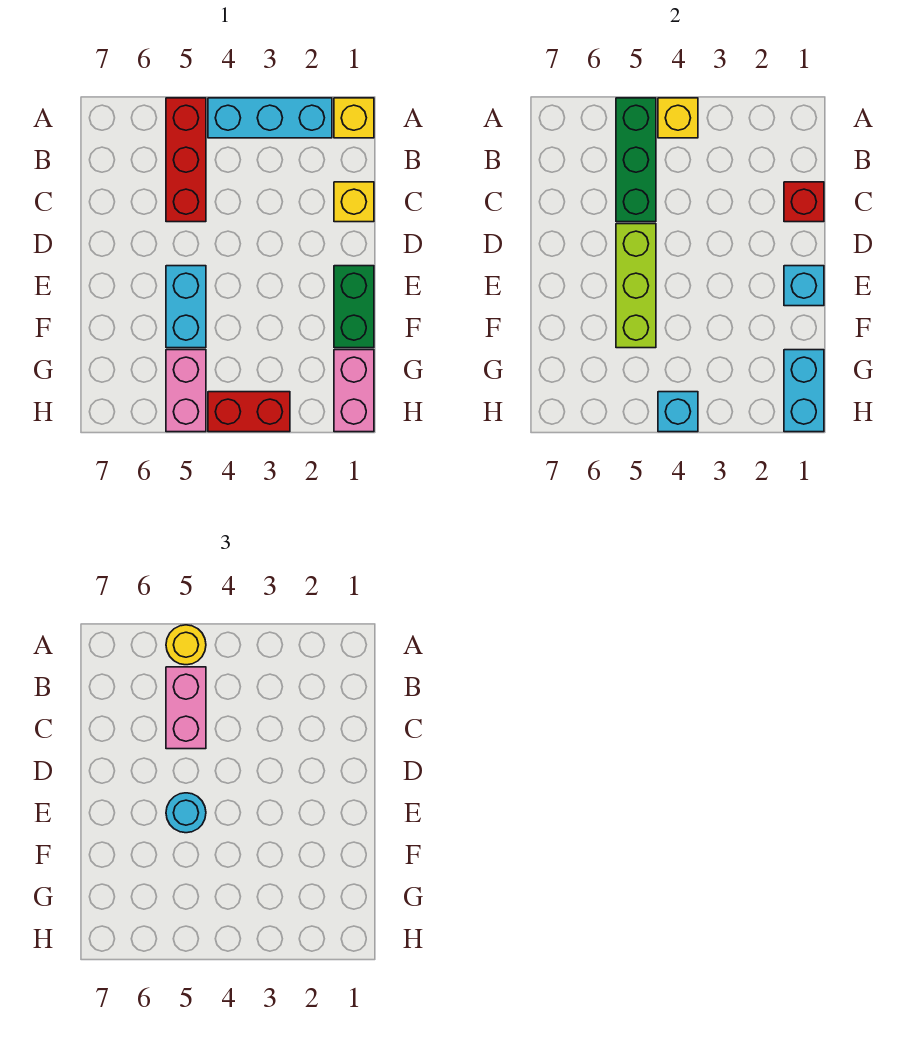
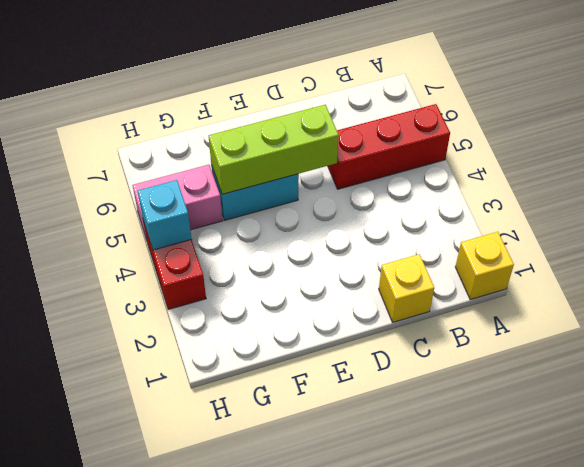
none -> cyan 1x3 brick [208,98,332,138]
none -> green 1x2 brick [334,266,374,348]
none -> pink 1x2 brick [334,350,374,432]

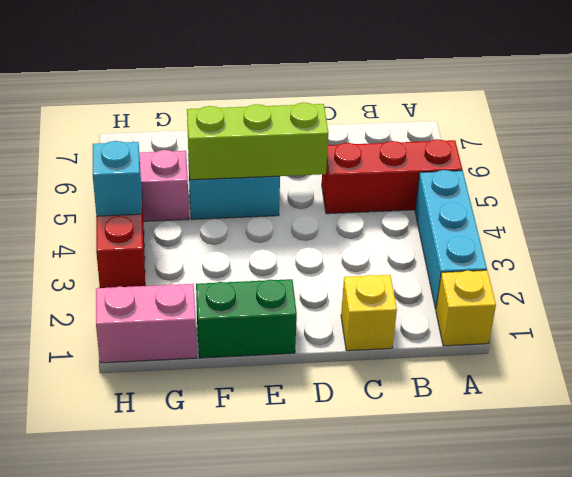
none -> yellow 1x1 brick [658,98,698,138]
none -> green 1x3 brick [616,98,656,222]
none -> red 1x1 brick [784,182,824,222]

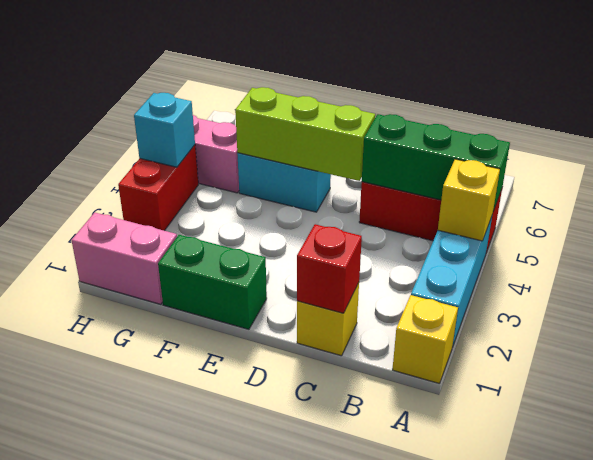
none -> cyan 1x1 brick [784,266,824,306]
none -> cyan 1x2 brick [784,350,824,432]
none -> yellow 1x1 round brick [166,625,206,665]

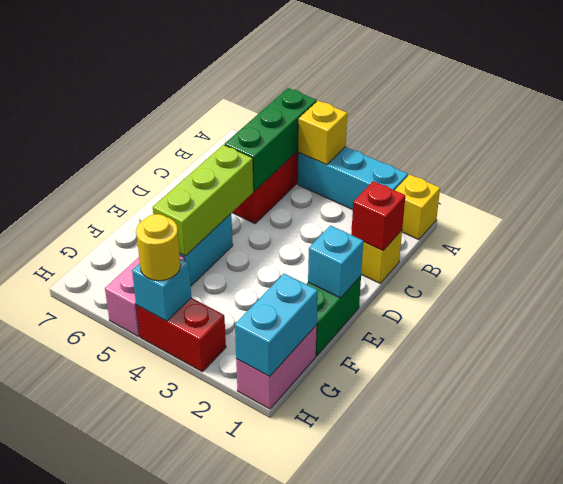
yellow 1x1 round brick [136,214,181,281] -> yellow 1x1 round brick moved to [166,625,206,665]
none -> pink 1x2 brick [166,667,206,749]
none -> cyan 1x1 round brick [166,793,206,833]

